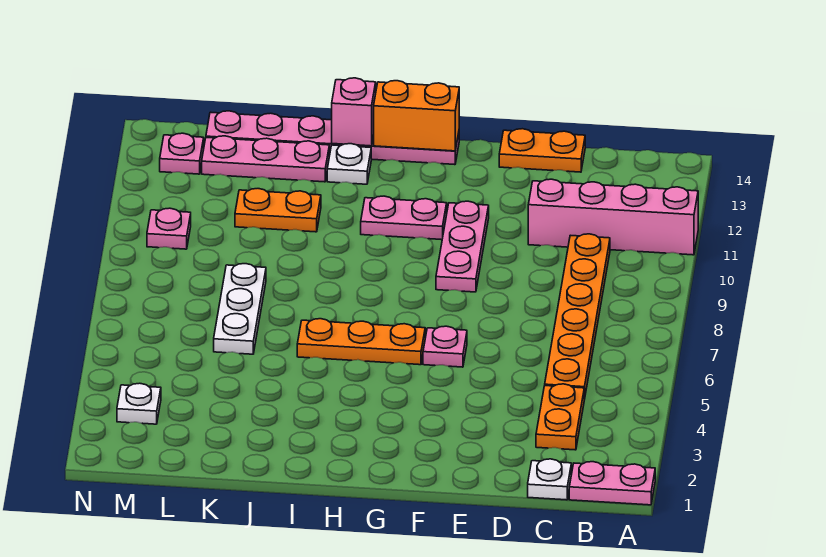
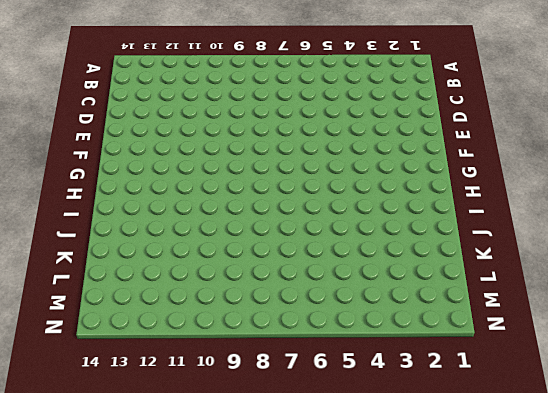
none -> pink 1x2 plate [569,462,655,505]
none -> pink 1x4 brick [528,179,698,255]
none -> white 1x1 plate [528,459,571,500]

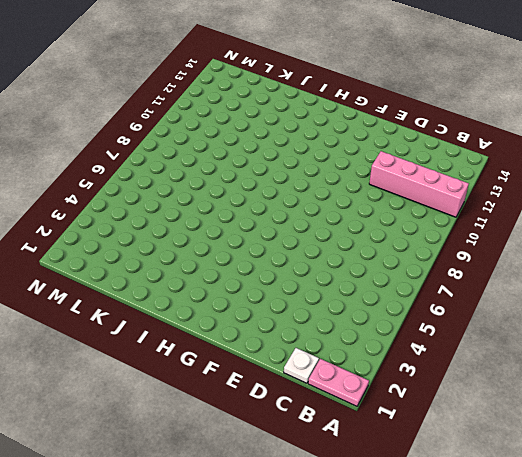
none -> orange 1x2 plate [536,384,584,450]
none -> orange 1x6 plate [545,234,610,400]
none -> orange 1x2 plate [499,129,585,172]

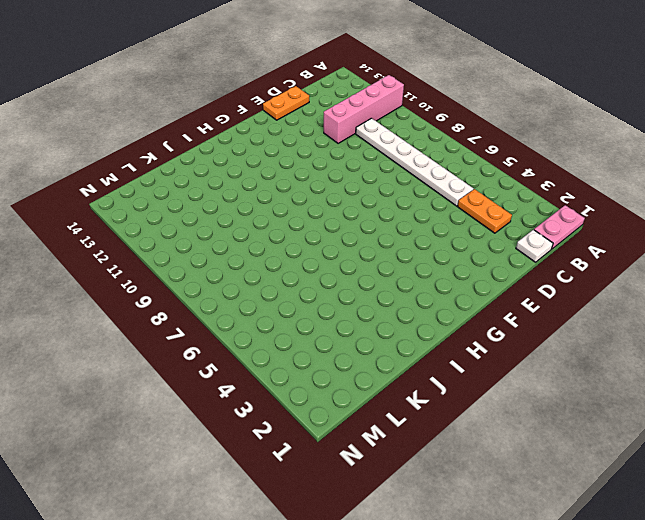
white 1x6 plate [356,118,474,206] -> orange 1x6 plate [545,234,610,400]
none -> pink 1x1 plate [423,326,467,367]
none -> pink 1x3 plate [436,201,489,292]
none -> orange 1x3 plate [297,319,425,365]

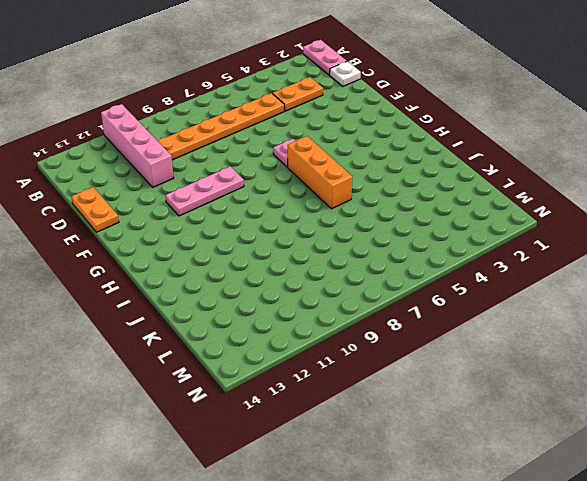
orange 1x3 brick [288,136,352,209] -> orange 1x3 plate [297,319,425,365]
none -> pink 1x2 plate [361,196,447,240]
none -> pink 1x6 plate [206,111,459,165]
none -> white 1x1 plate [327,144,371,184]

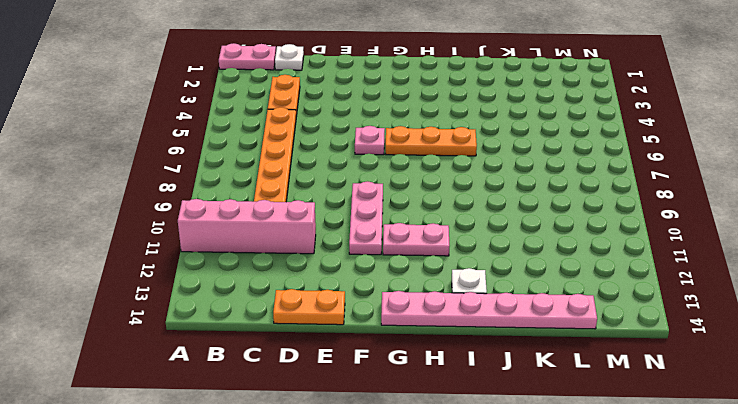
none -> orange 1x2 plate [235,189,321,232]
none -> pink 1x3 plate [202,136,329,182]
none -> white 1x3 plate [214,264,266,354]

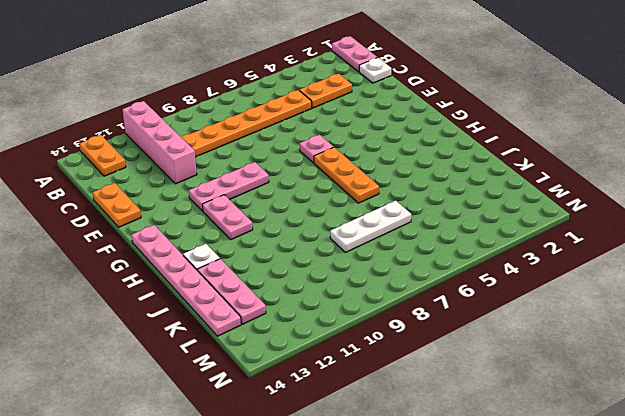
orange 1x2 plate [80,135,126,176] -> orange 1x2 plate moved to [235,189,321,232]
none -> white 1x1 plate [117,383,161,424]
none -> pink 1x1 plate [147,208,191,249]
none -> pink 1x1 plate [160,133,204,174]

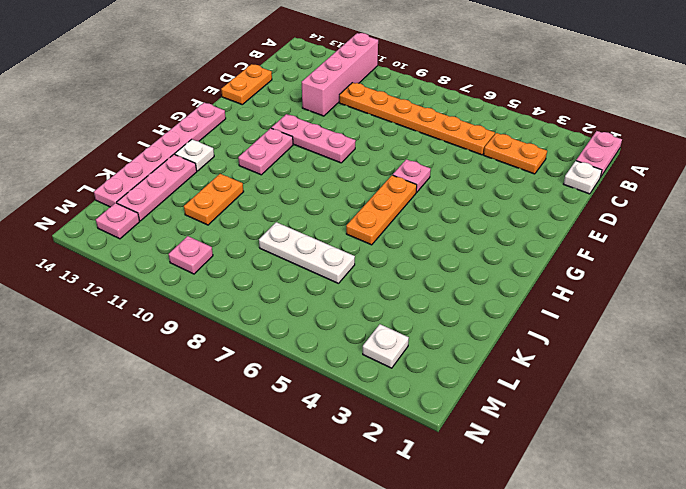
none -> orange 1x2 brick [374,81,459,151]
none -> pink 1x1 brick [332,78,376,146]

